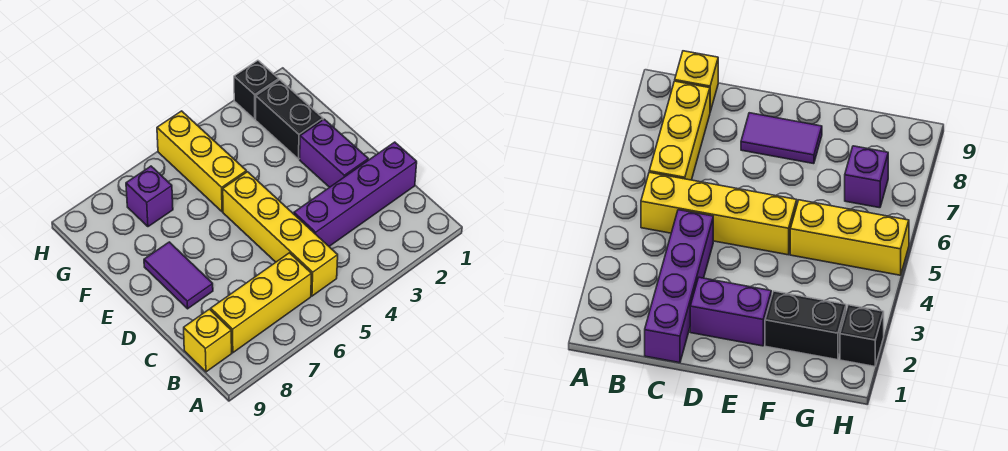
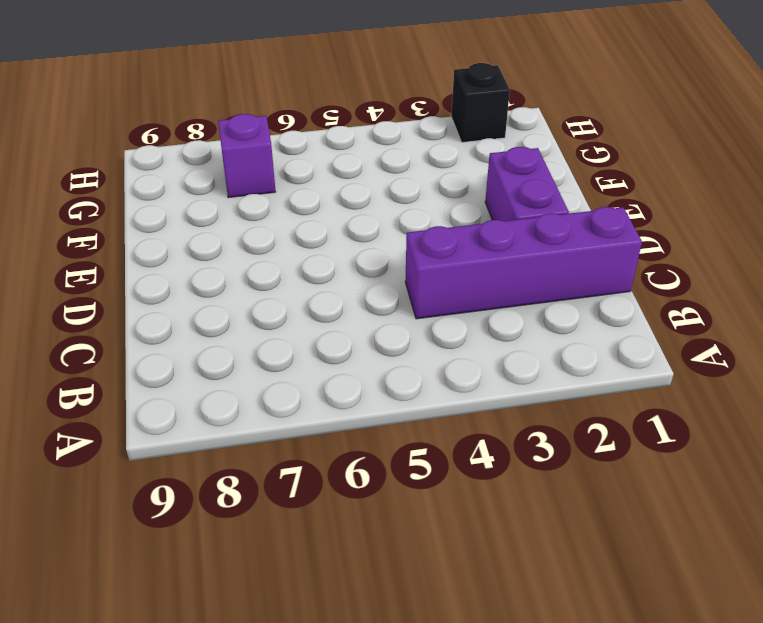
none -> yellow 1x4 brick [223,172,338,296]
none -> yellow 1x3 brick [211,253,311,353]

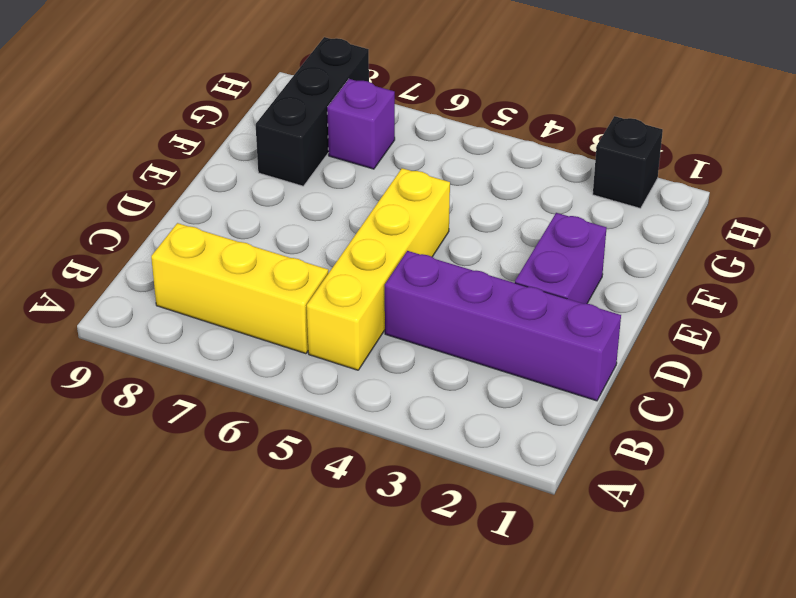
black 1x3 brick [256,37,369,186] -> none
none -> yellow 1x1 brick [184,309,232,372]
none -> purple 1x2 tile [144,242,213,309]

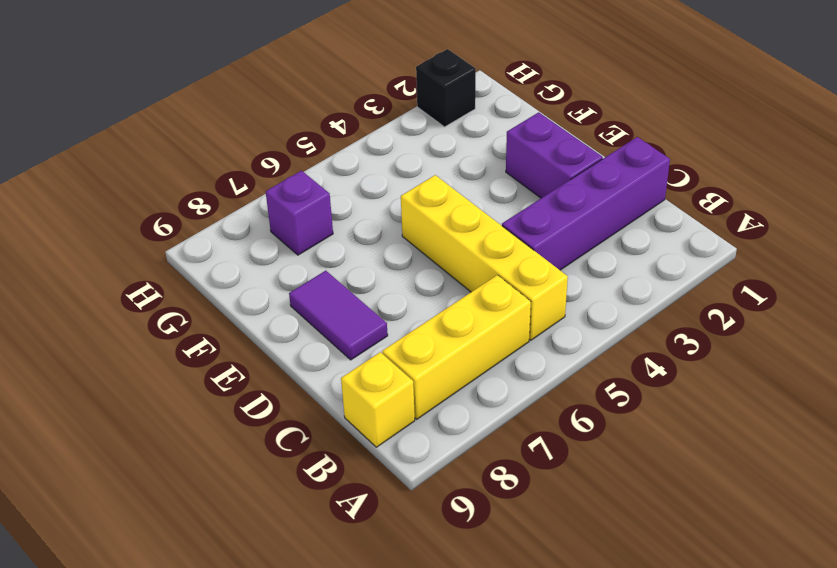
none -> black 1x2 brick [256,80,323,159]
none -> yellow 1x3 brick [157,111,246,212]

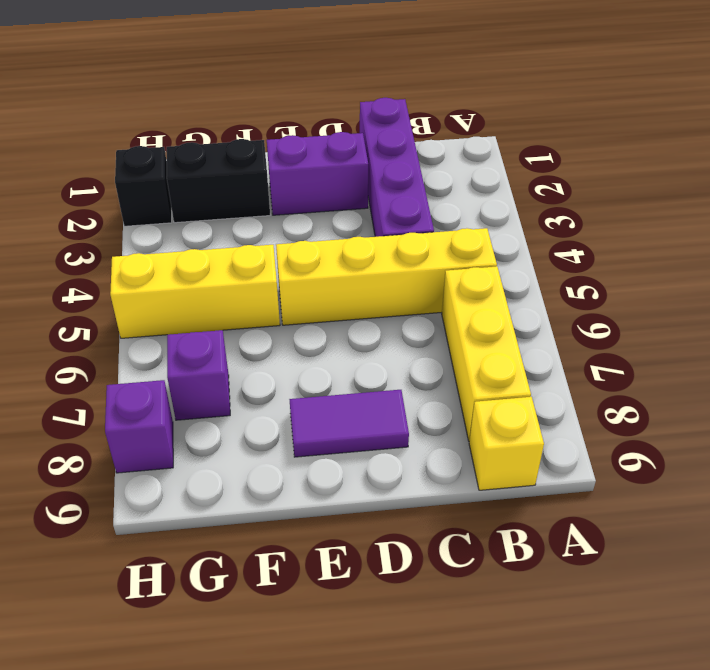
purple 1x1 brick [105,380,173,473] -> none

